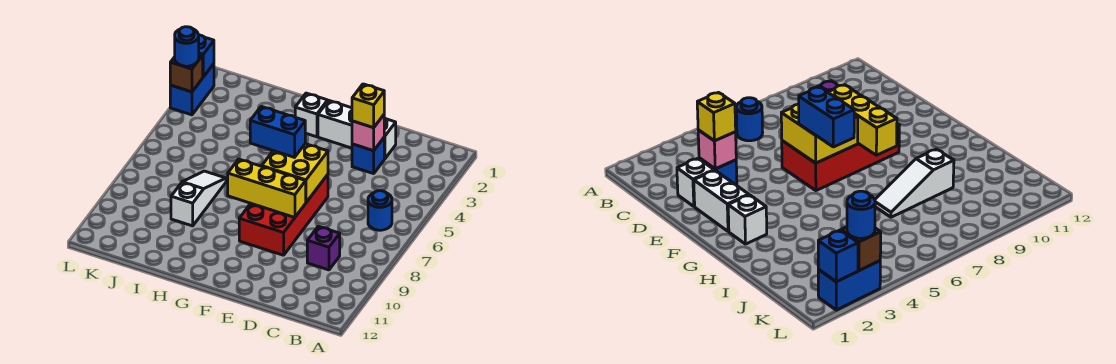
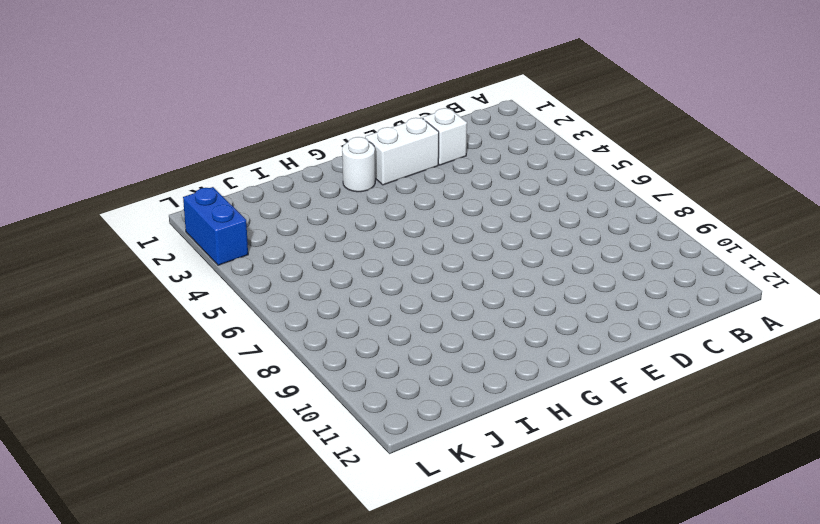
white 1x1 round brick [342,137,375,192] -> white 1x1 brick [295,93,328,137]
none -> blue 1x1 round brick [368,191,392,230]
none -> purple 1x1 brick [307,226,340,270]
none -> blue 1x1 brick [352,138,384,174]

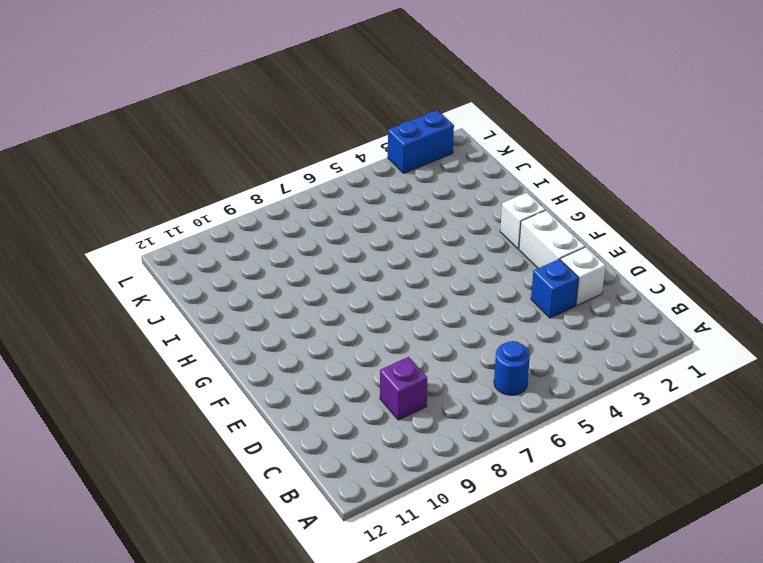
none -> red 2x4 brick [239,175,328,255]
none -> white 1x3 slope [171,171,226,226]
none -> pink 1x1 brick [352,115,384,151]

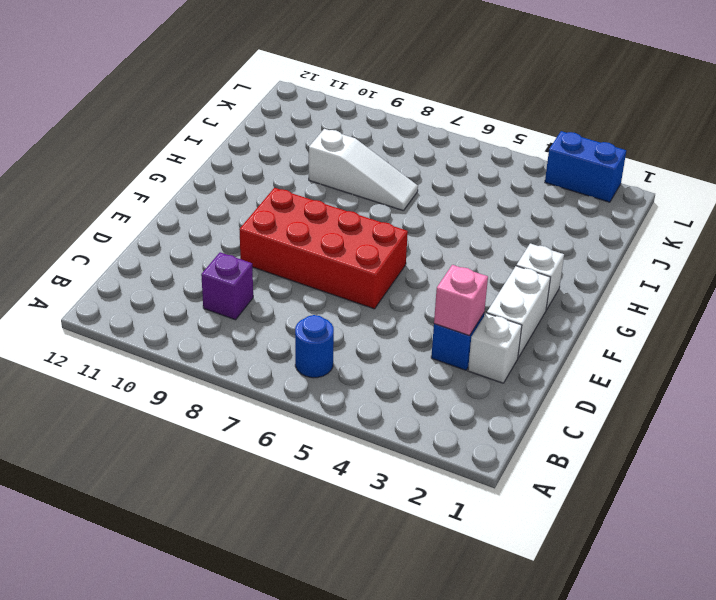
none -> yellow 2x2 brick [262,144,328,202]
none -> yellow 1x3 brick [228,159,306,217]
none -> blue 1x1 brick [199,35,214,77]

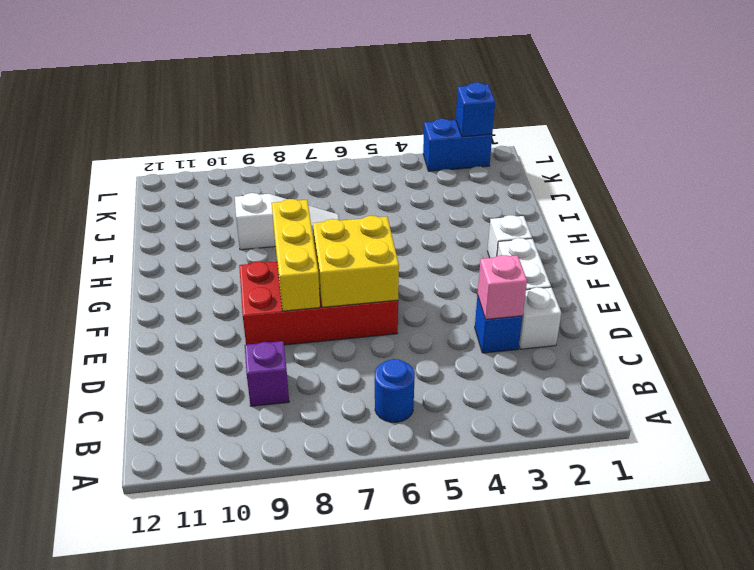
none -> brown 1x1 brick [170,54,203,92]
none -> yellow 1x1 brick [352,84,384,128]
none -> blue 1x2 brick [250,106,305,157]

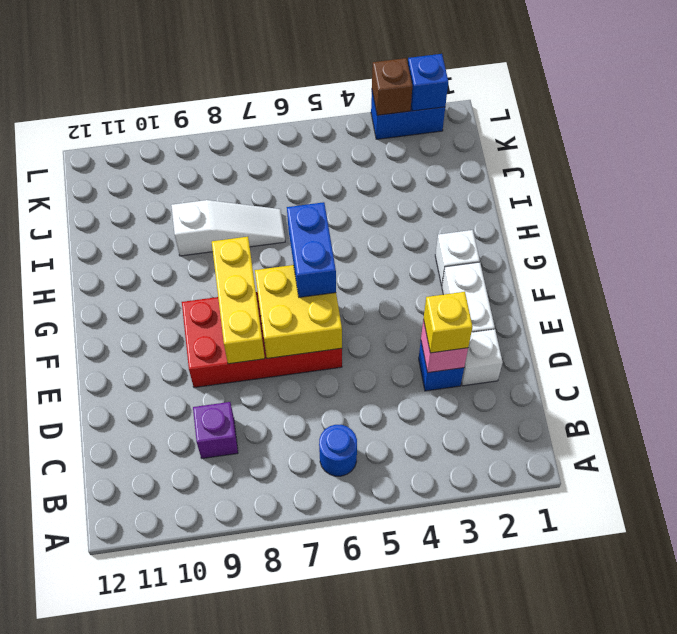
none -> blue 1x1 round brick [175,27,199,66]

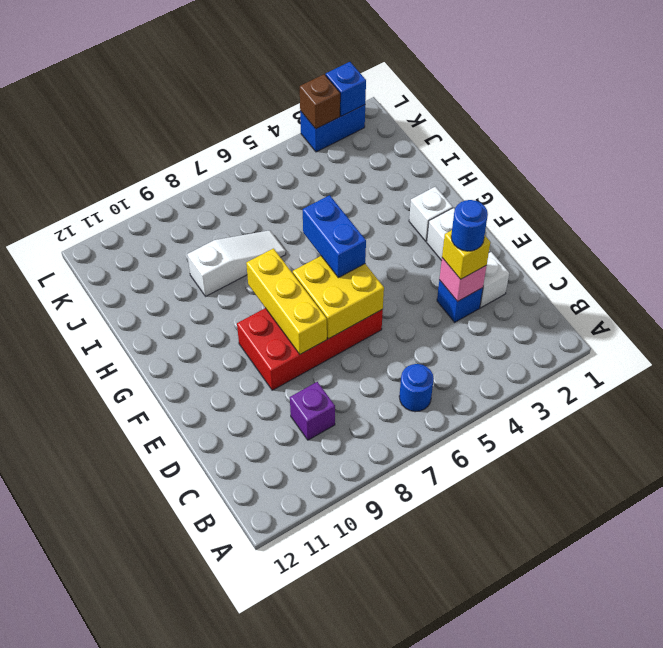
blue 1x1 round brick [451,200,488,251] -> blue 1x1 round brick moved to [175,27,199,66]

